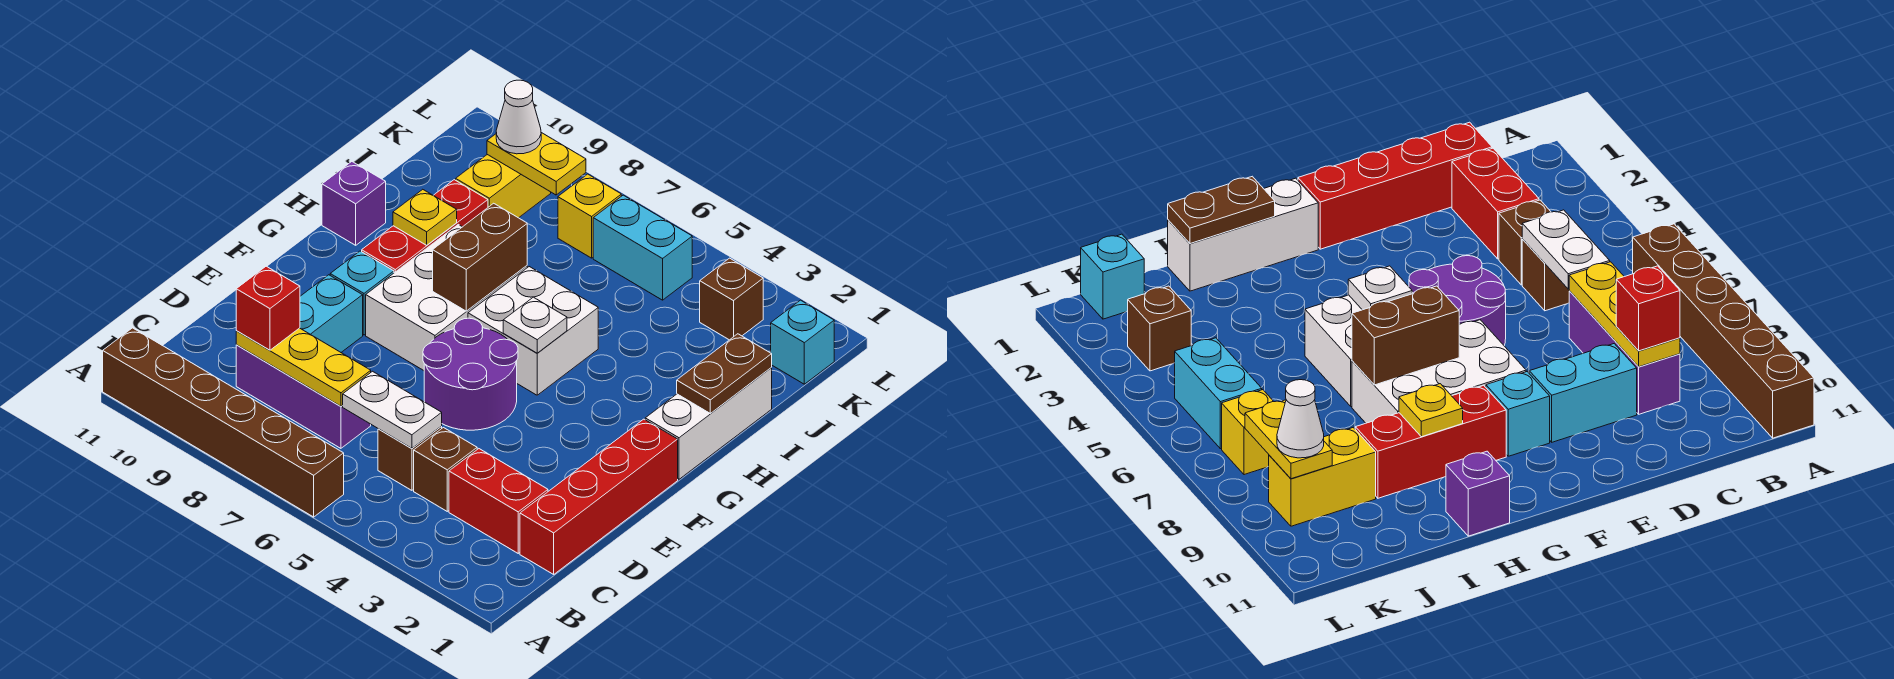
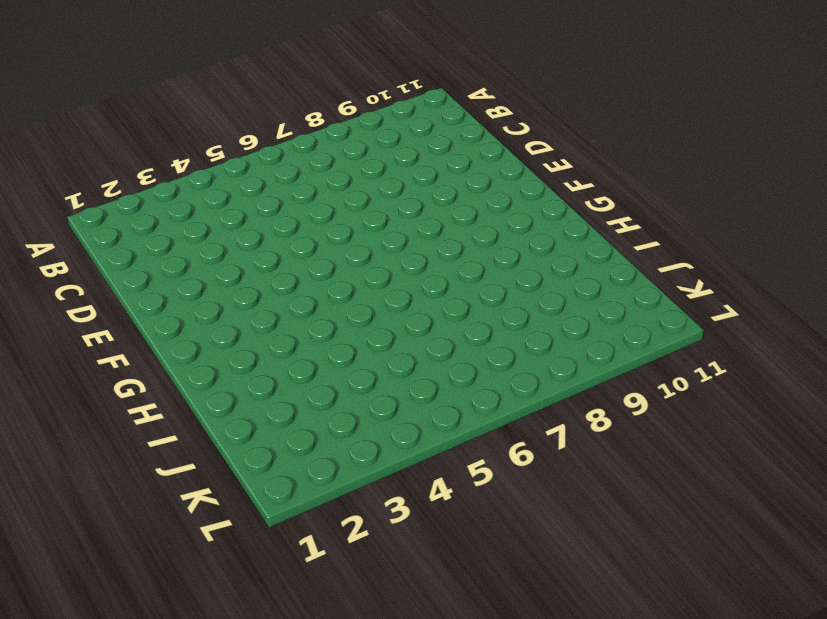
none -> brown 1x6 brick [103,328,344,517]
none -> red 1x4 brick [520,419,678,574]
none -> red 1x2 brick [449,449,548,553]

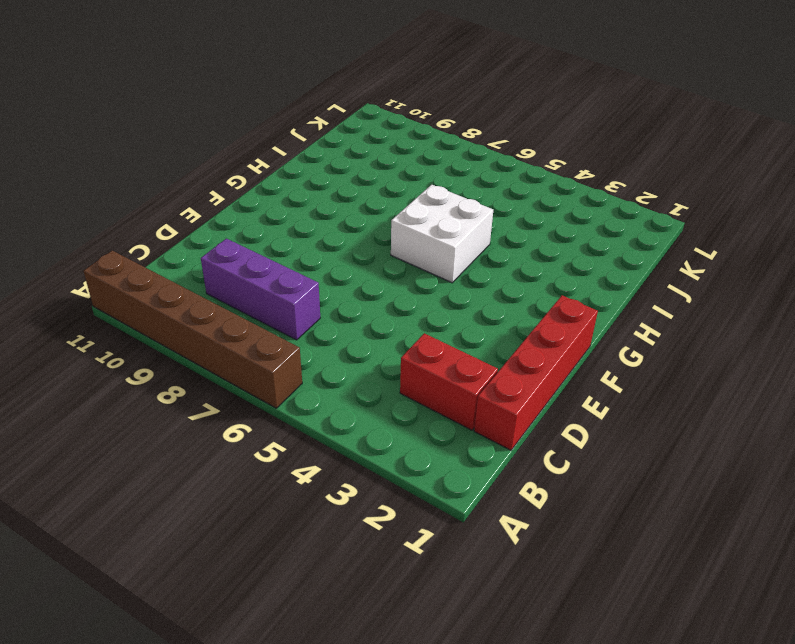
none -> brown 1x1 brick [414,428,477,511]
none -> brown 1x1 brick [378,427,442,490]
none -> cyan 1x2 brick [300,275,363,352]

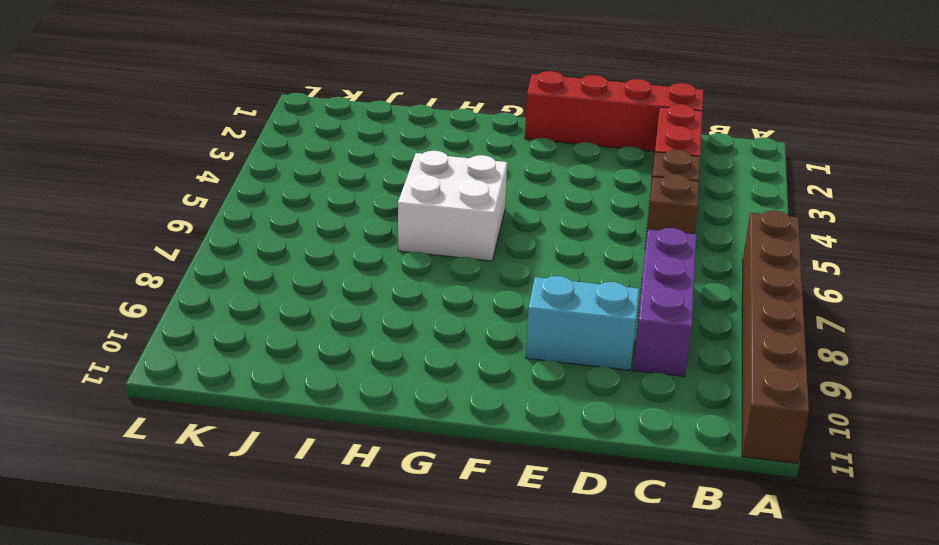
none -> purple 2x2 round brick [423,318,518,430]
none -> white 2x3 brick [366,224,527,370]
none -> cyan 1x1 brick [330,251,394,335]

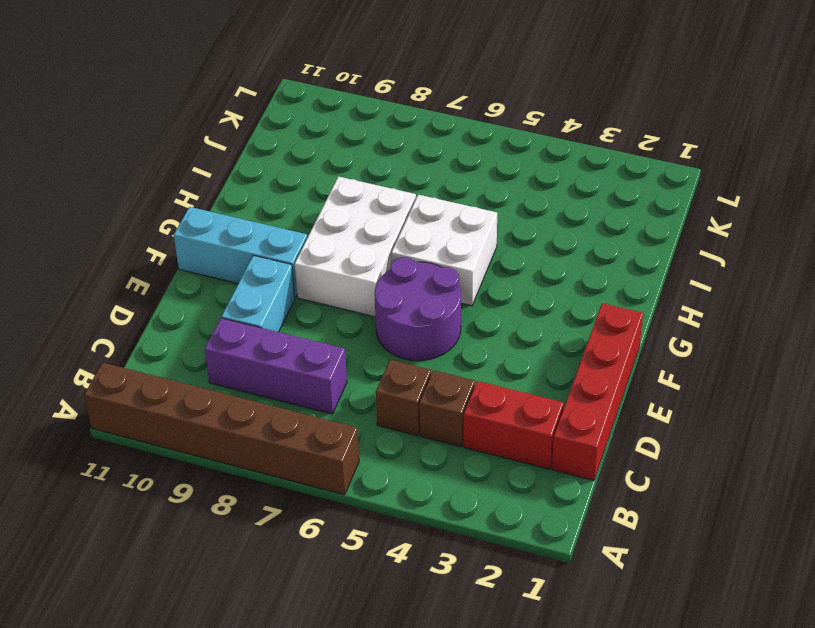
cyan 1x3 brick [174,207,307,297] -> cyan 1x1 brick [330,251,394,335]
none -> white 1x3 brick [645,368,772,479]
none -> red 1x3 brick [362,180,488,273]
none -> purple 1x1 brick [322,162,386,245]

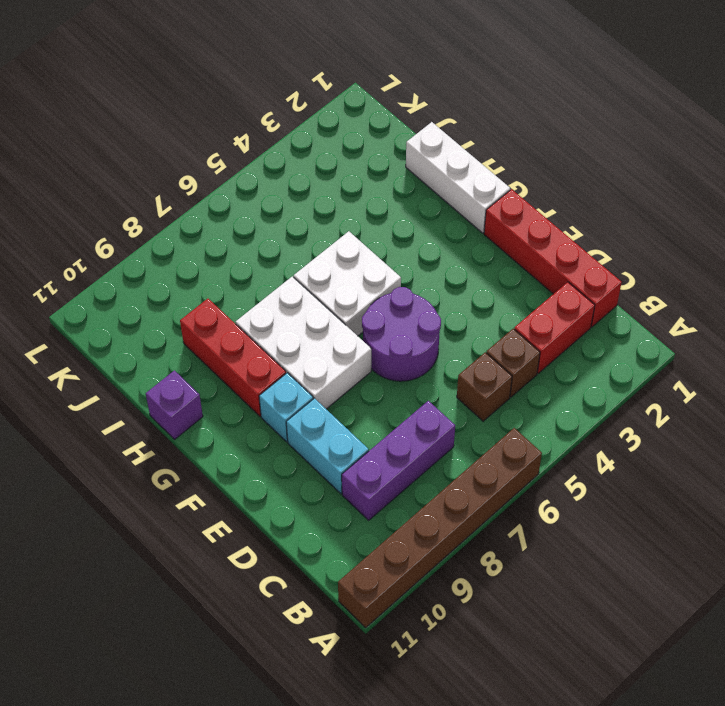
none -> yellow 1x2 brick [456,155,551,218]
none -> cyan 1x1 brick [771,300,834,384]
none -> brown 1x1 brick [700,258,763,340]

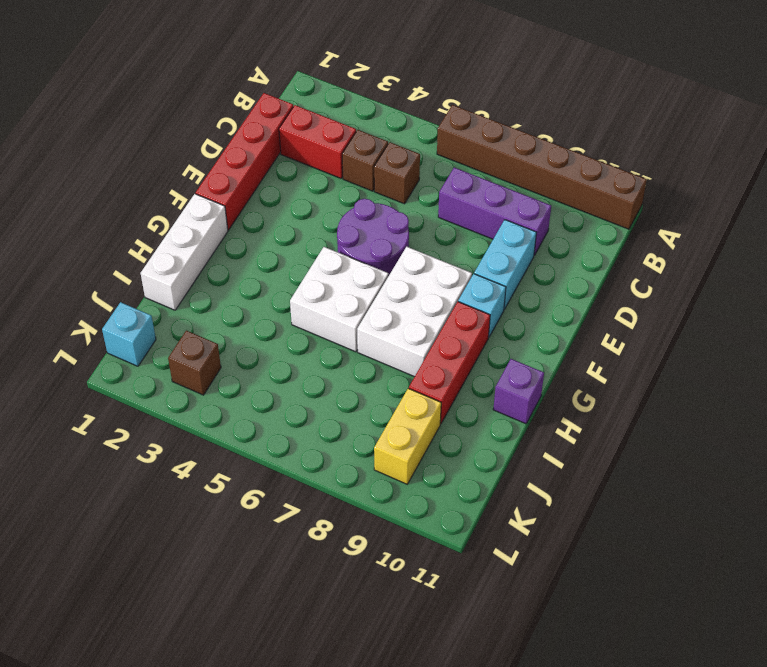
none -> cyan 1x2 brick [593,195,692,300]
none -> yellow 1x1 brick [558,174,621,258]
none -> white 1x2 plate [342,371,442,448]

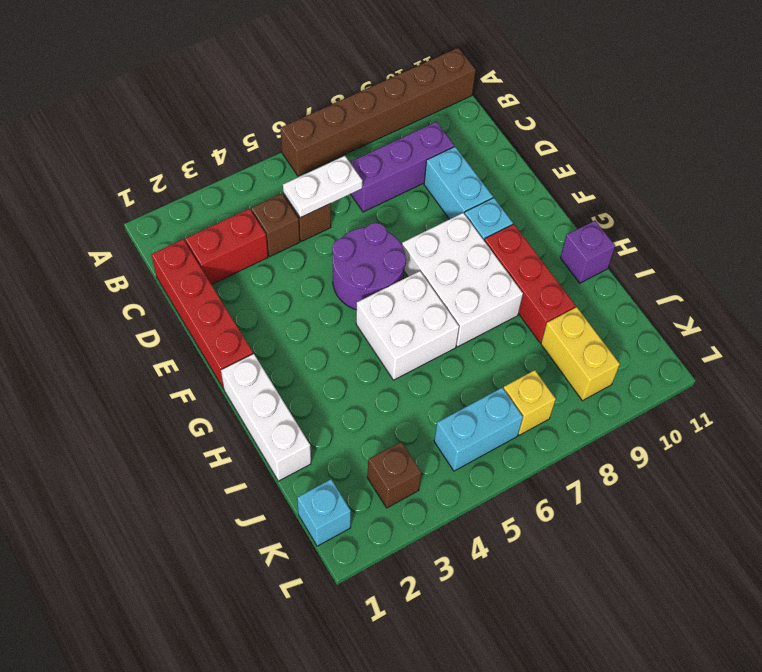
none -> yellow 1x3 plate [236,328,371,406]
none -> white 1x1 plate [503,297,567,353]
none -> brown 1x2 brick [433,203,527,311]

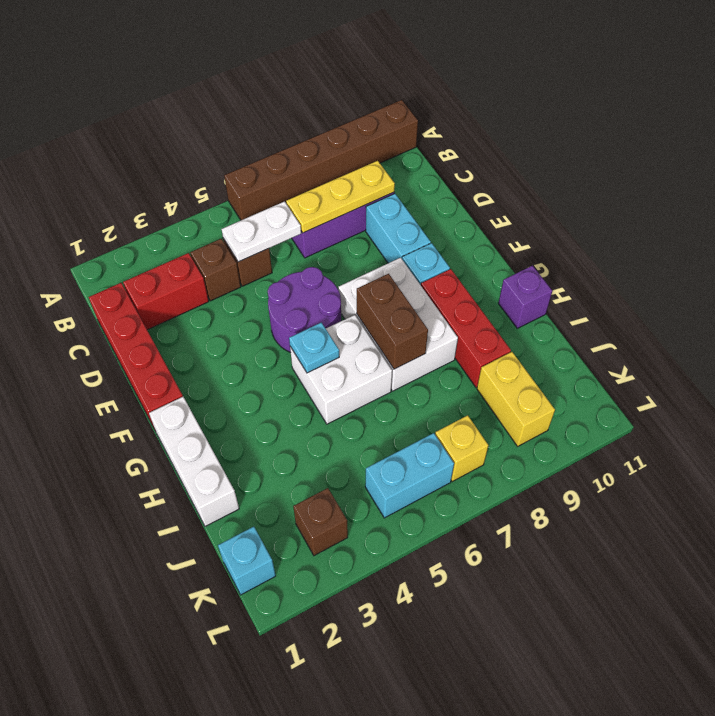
cyan 1x1 plate [289,323,339,373] -> white 1x1 plate [503,297,567,353]
none -> brown 1x2 plate [677,334,772,414]
none -> yellow 1x1 plate [393,189,457,245]
none -> yellow 1x2 plate [487,133,586,195]

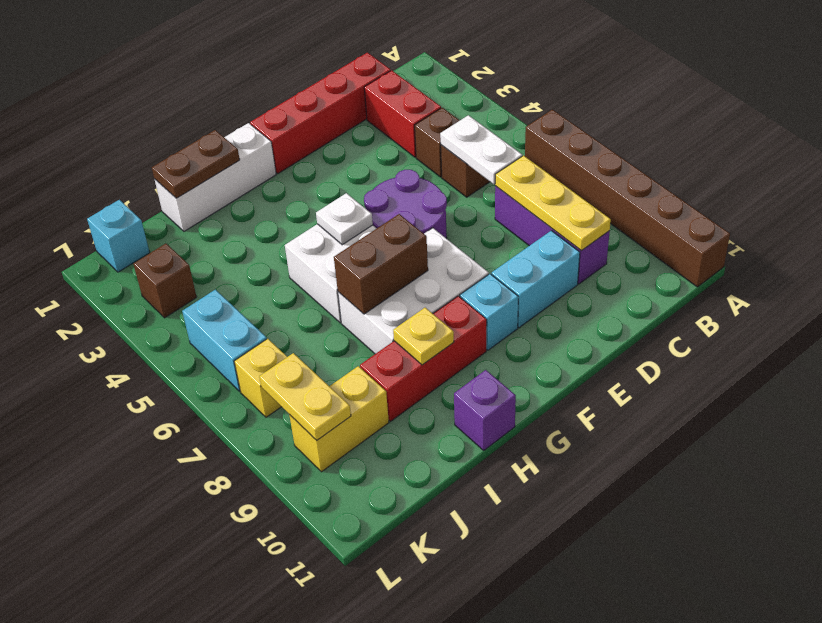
none -> red 1x1 brick [236,266,300,350]
none -> white 1x1 cone [496,80,541,154]

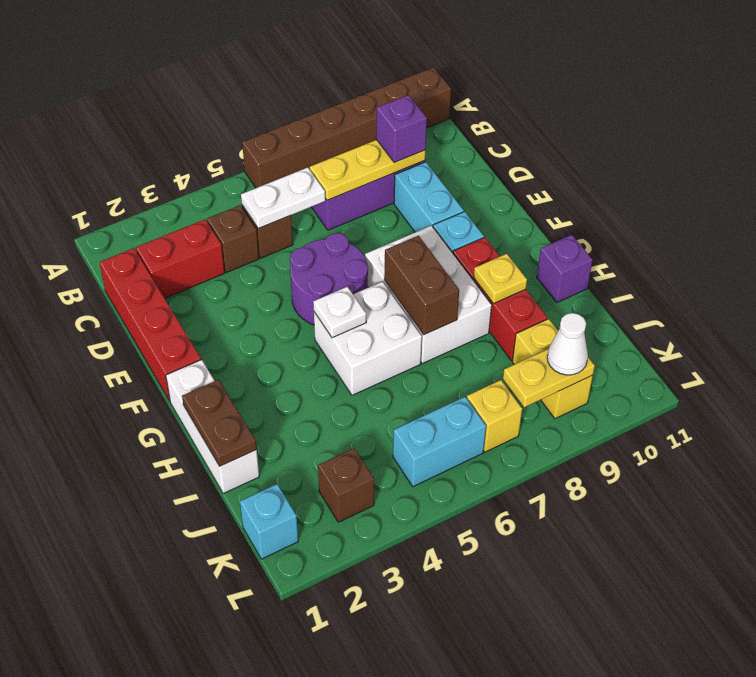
purple 1x1 brick [376,95,427,163] -> red 1x1 brick [236,266,300,350]

